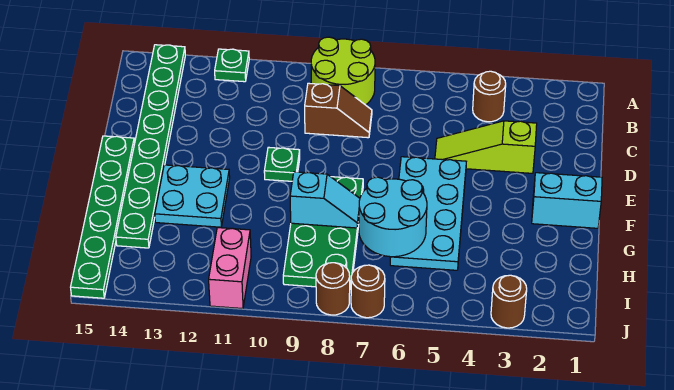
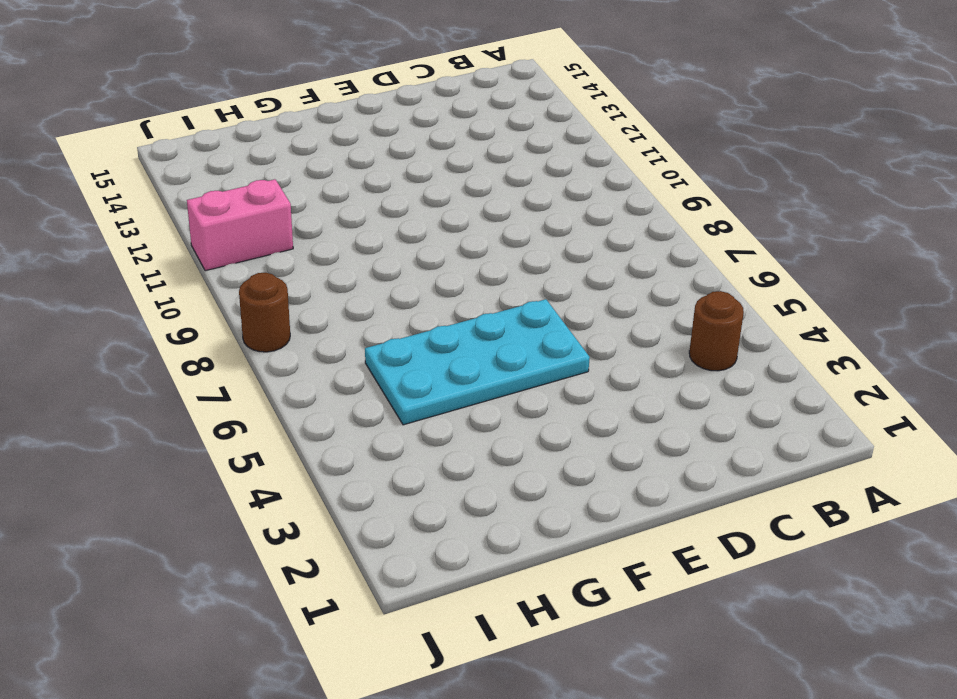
none -> lime 2x2 round brick [311,37,375,105]
none -> green 1x1 plate [215,49,249,82]
none -> green 1x8 plate [116,45,185,248]

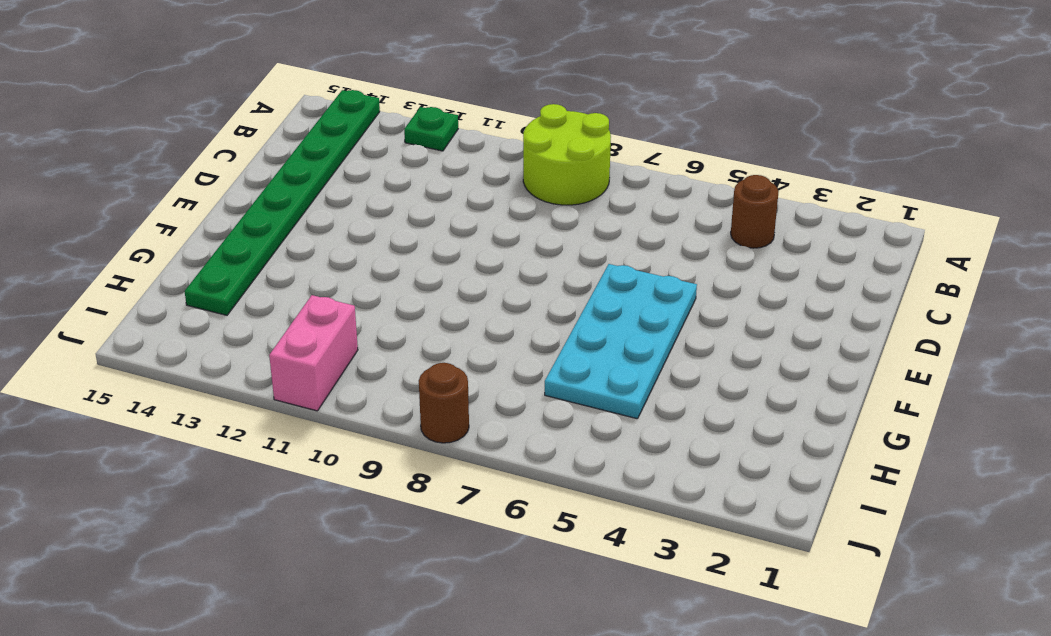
none -> brown 1x2 slope [305,83,372,138]
none -> lime 1x3 slope [435,121,537,173]
none -> green 1x1 plate [264,147,300,181]

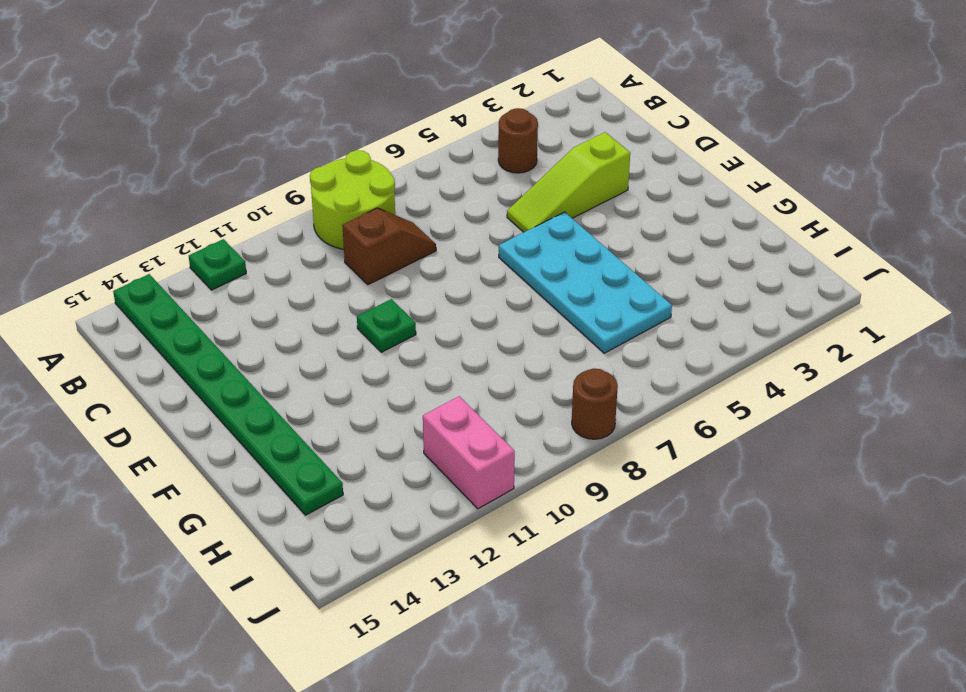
none -> green 1x6 plate [71,136,135,298]
none -> cyan 1x2 brick [532,173,602,228]
none -> green 2x4 plate [283,177,363,289]

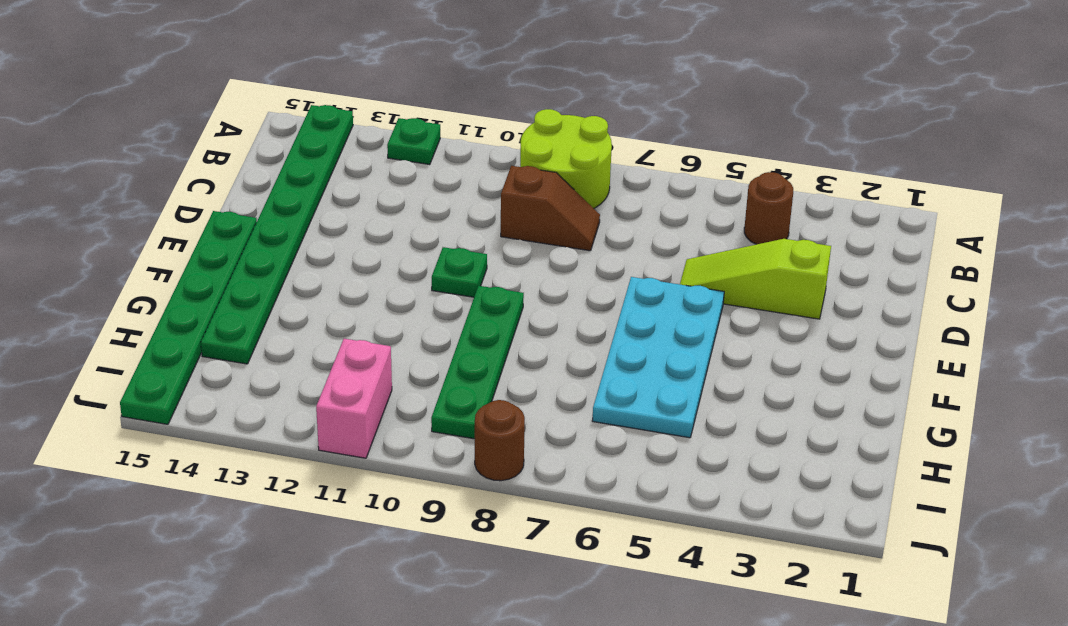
green 1x4 plate [431,286,524,439] -> green 2x4 plate [283,177,363,289]
none -> cyan 1x2 brick [532,173,602,228]
none -> cyan 2x2 plate [155,165,230,227]
none -> brown 1x1 round brick [491,275,527,328]

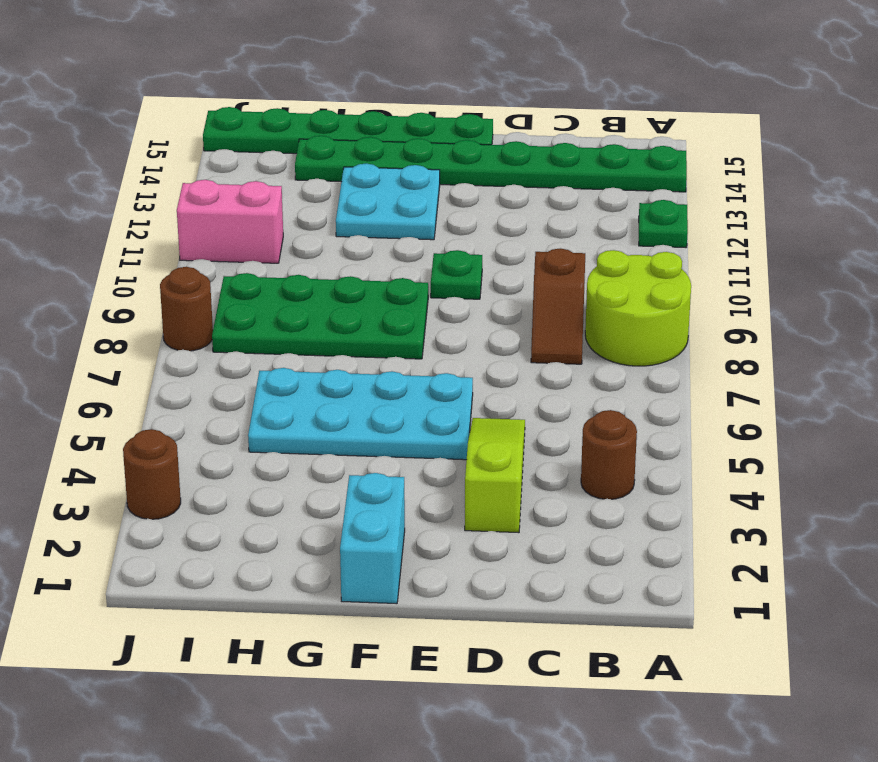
none -> brown 1x1 round brick [351,265,385,318]
none -> cyan 2x2 round brick [359,177,427,257]
none -> cyan 1x2 slope [290,172,360,228]

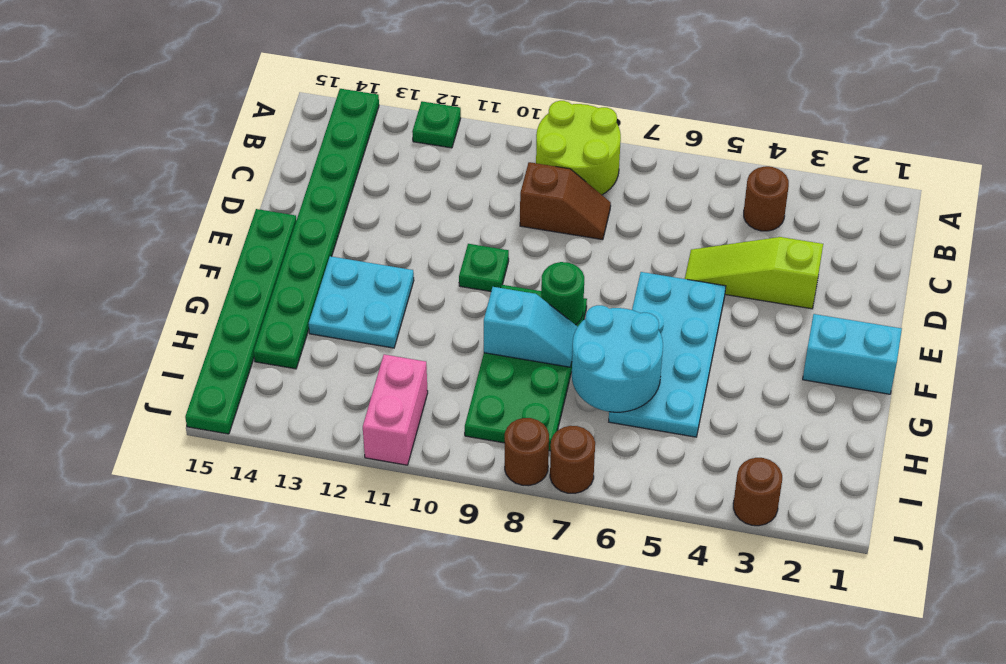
green 1x1 round brick [541,262,584,325] -> none

